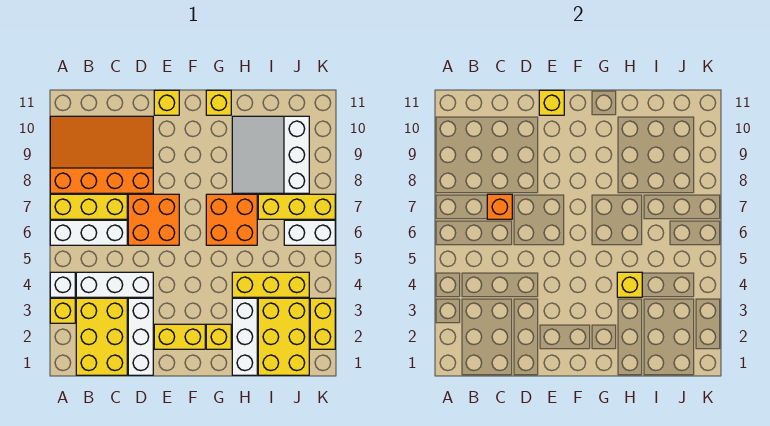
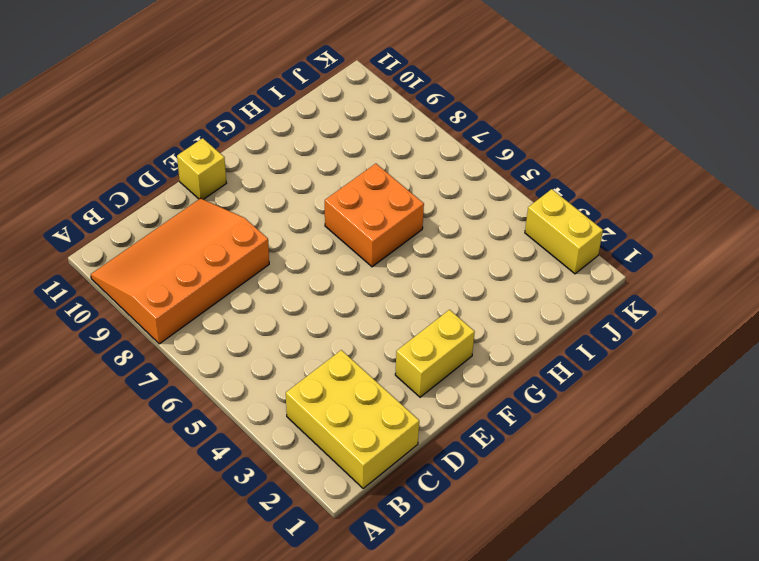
none -> yellow 1x1 brick [50,298,75,323]
none -> white 1x1 brick [50,272,75,297]
none -> white 1x3 brick [50,220,127,245]

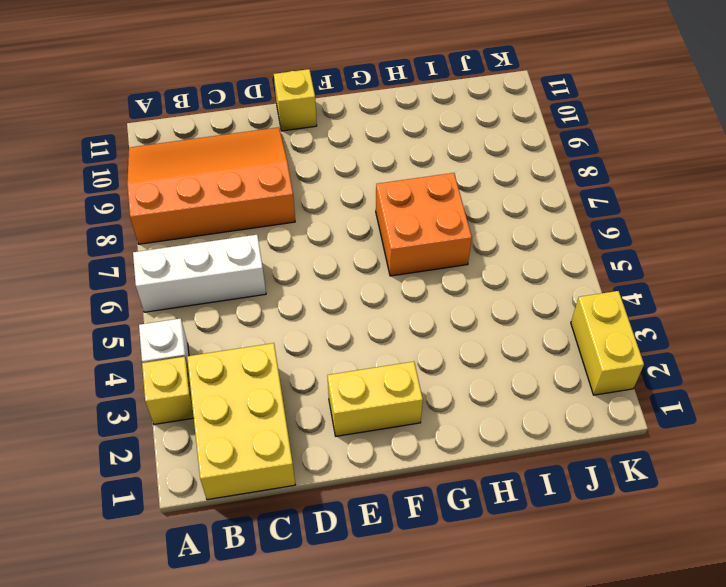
none -> yellow 1x3 brick [50,194,127,219]
none -> white 1x3 brick [76,272,153,297]
none -> white 1x3 brick [128,298,153,375]

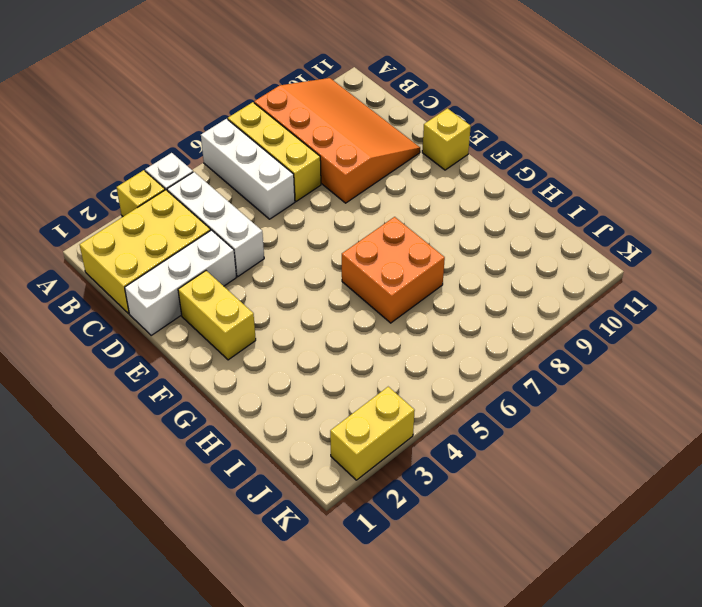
none -> orange 2x2 brick [128,194,179,245]
none -> yellow 1x1 brick [206,324,231,349]
none -> yellow 1x1 brick [206,90,231,115]

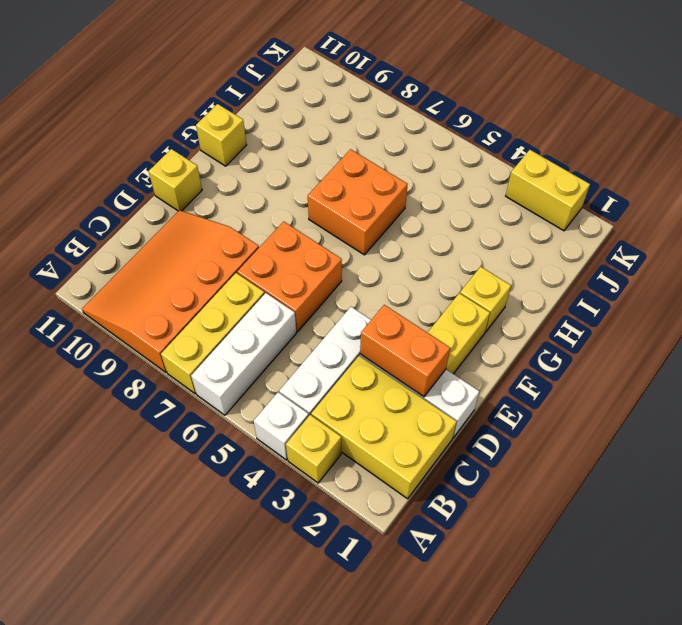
orange 1x2 brick [360,305,450,397] -> none
none -> white 1x3 brick [232,298,257,375]
none -> yellow 1x3 brick [232,272,309,297]
none -> white 3x3 slope [232,116,309,193]

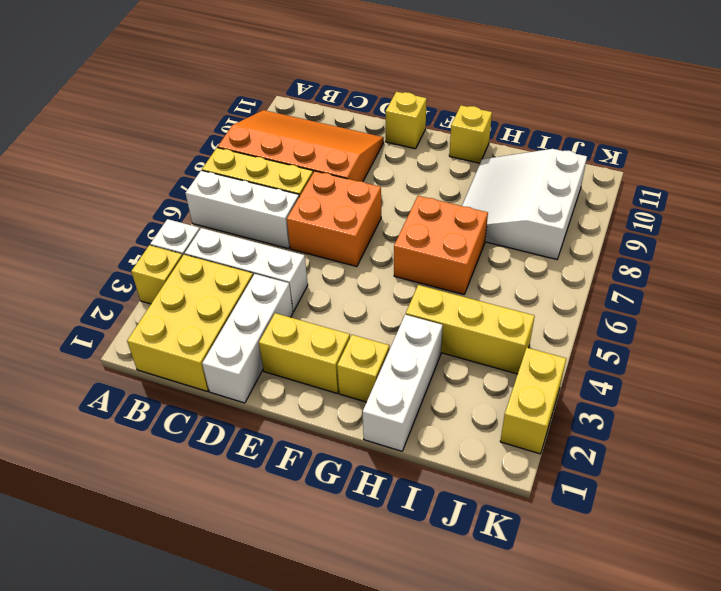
none -> yellow 2x3 brick [258,298,309,375]
none -> yellow 1x3 brick [258,194,335,219]
none -> white 1x2 brick [284,220,335,245]

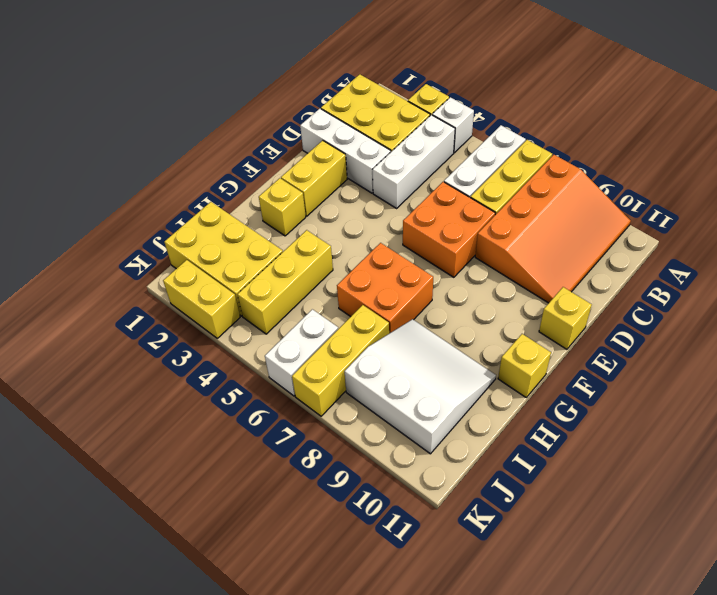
none -> white 1x3 brick [232,298,257,375]
none -> orange 1x1 brick [487,194,512,219]
none -> yellow 1x1 brick [539,90,564,115]

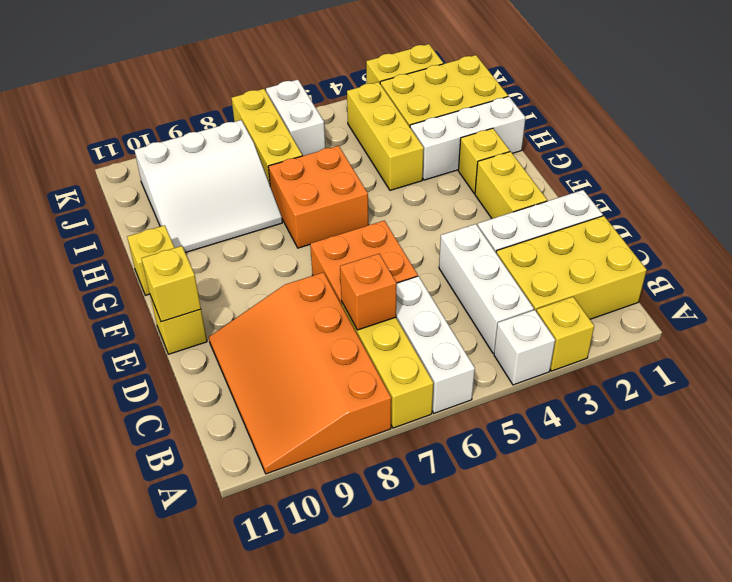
none -> yellow 1x1 brick [617,272,642,297]

